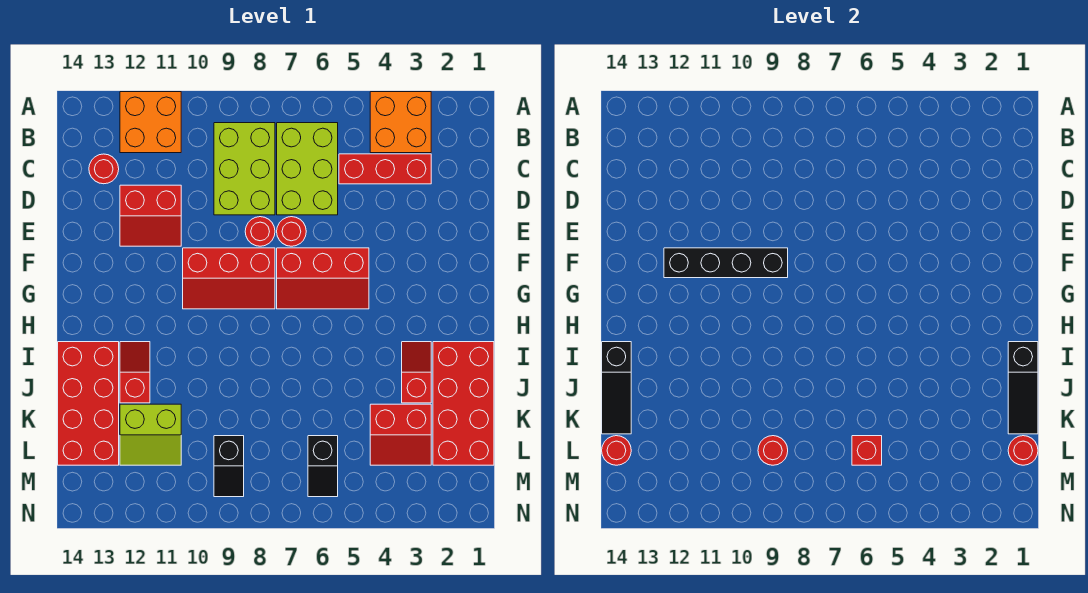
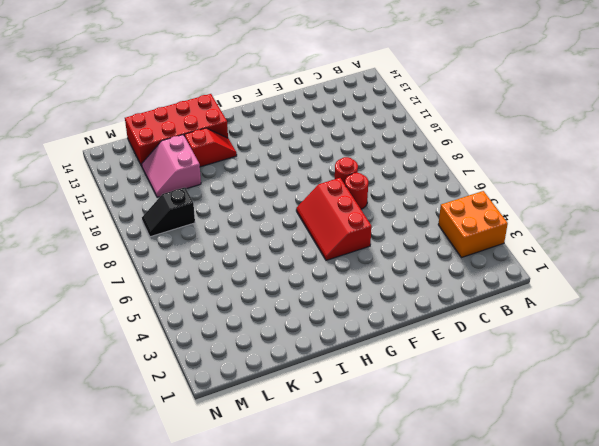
pink 2x2 slope [142,135,201,197] -> lime 2x2 slope [120,404,181,465]
none -> orange 2x2 brick [120,92,181,153]
none -> lime 2x3 brick [277,123,338,215]
none -> lime 2x3 brick [214,123,275,215]

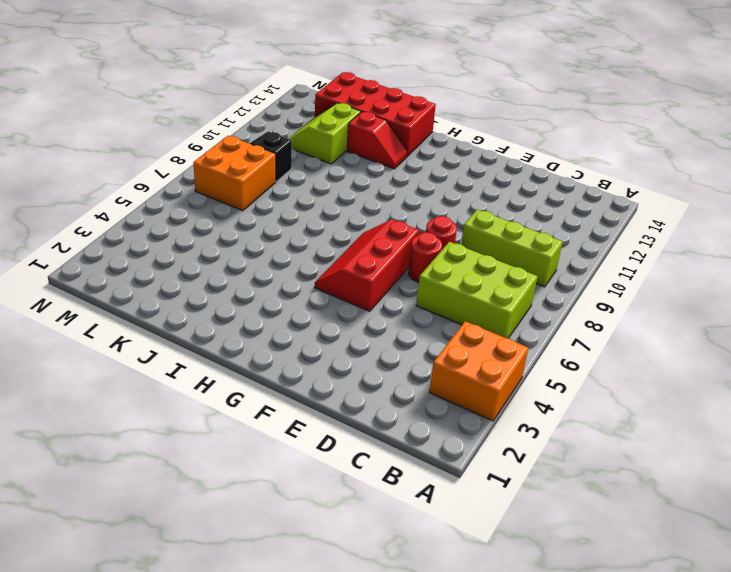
lime 1x3 brick [461,209,563,287] -> lime 2x3 brick [214,123,275,215]
orange 2x2 brick [193,136,276,211] -> orange 2x2 brick moved to [120,92,181,153]
none -> red 1x3 brick [339,154,431,184]
none -> red 1x1 round brick [89,154,119,184]
none -> red 2x2 slope [120,185,181,246]

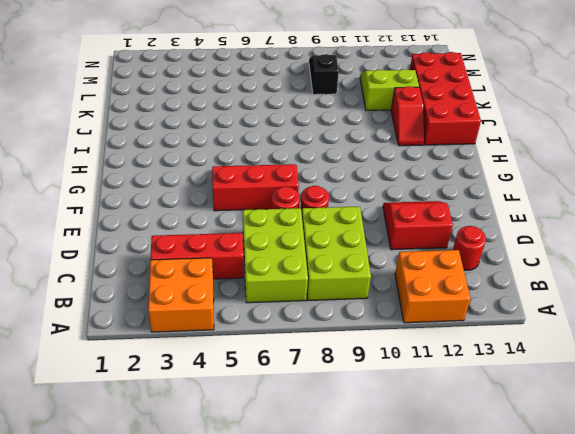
none -> red 2x3 slope [183,248,275,309]
none -> red 2x4 brick [433,342,494,465]
none -> red 1x2 slope [402,342,431,403]

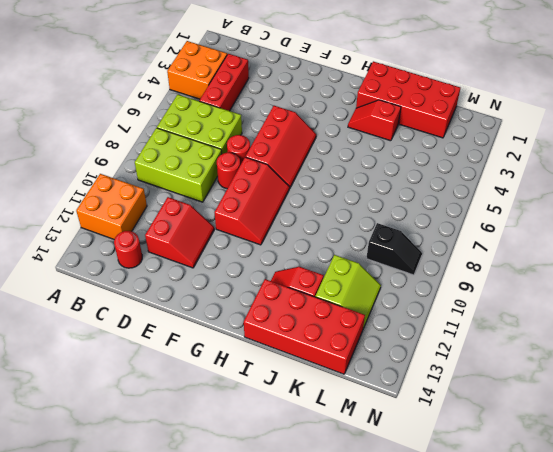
none -> red 2x2 slope [370,404,431,465]
none -> black 1x2 slope [308,436,338,497]
none -> black 1x4 brick [664,248,788,278]

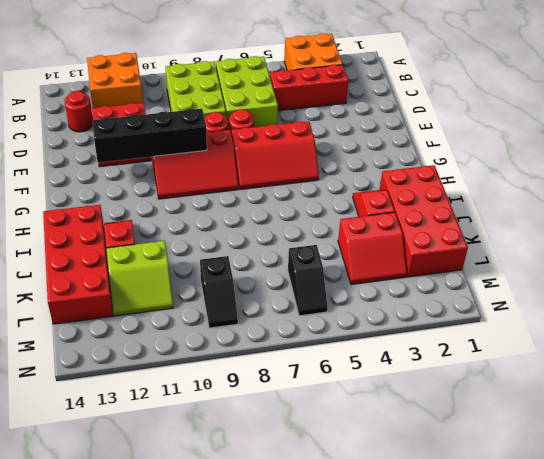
none -> black 1x3 slope [1008,342,1038,434]
none -> black 1x3 slope [602,342,631,434]
none -> red 1x1 round brick [1008,436,1038,465]

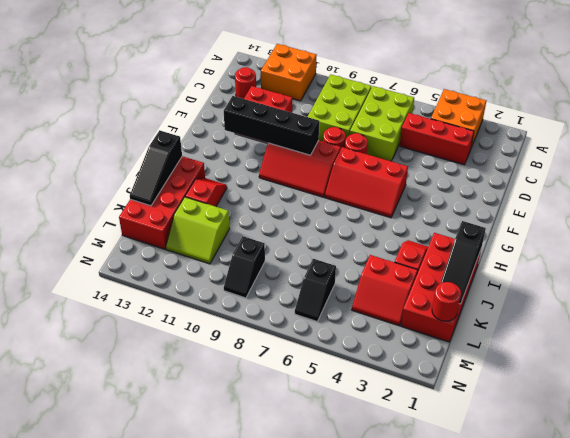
none -> red 1x1 brick [852,436,882,465]
none -> red 1x1 round brick [758,436,788,465]
none -> red 1x1 round brick [602,436,631,465]

